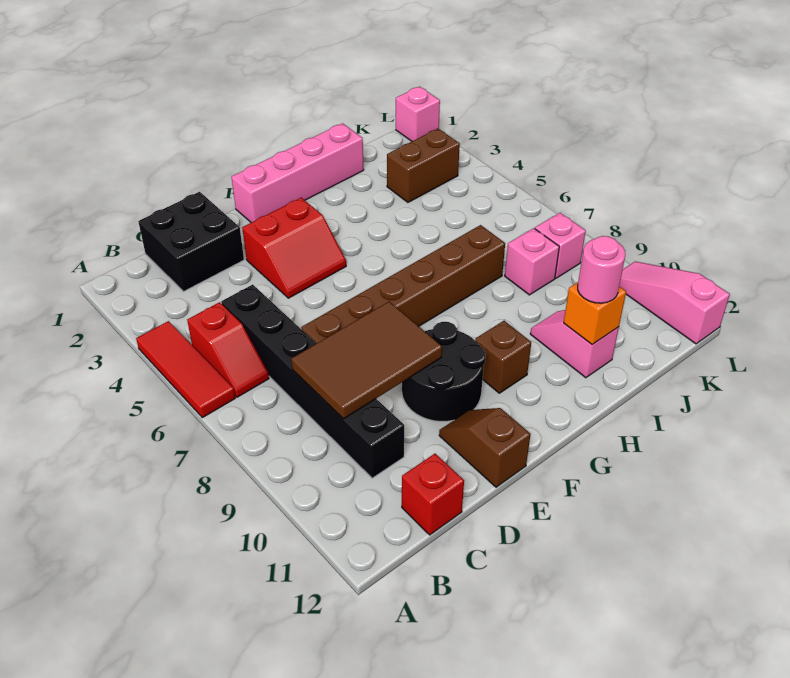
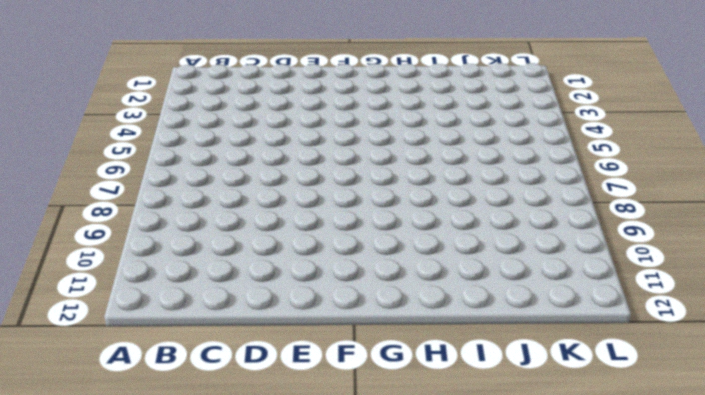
none -> red 1x3 tile [136,321,235,418]
none -> red 1x2 slope [187,302,269,397]
none -> black 2x2 brick [138,192,244,291]

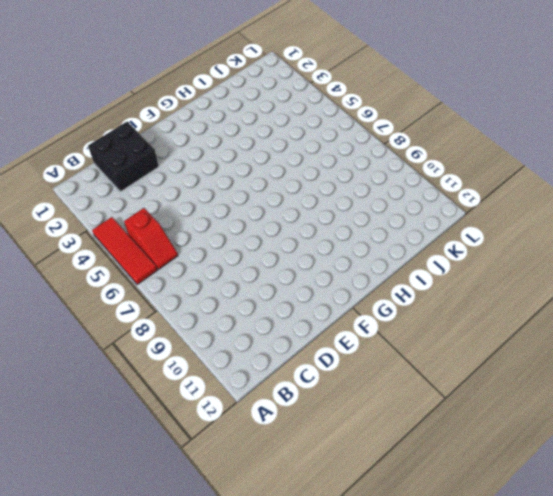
none -> black 1x6 brick [221,284,404,478]
none -> red 1x1 brick [402,454,464,535]
none -> brown 1x6 brick [301,225,505,343]

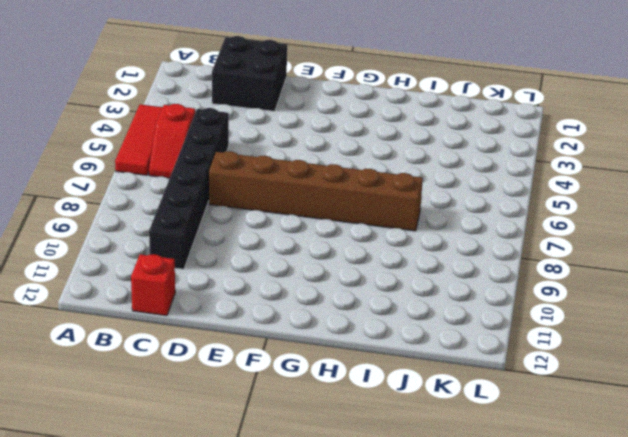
none -> red 2x2 slope [242,198,346,298]
none -> black 2x2 round brick [402,322,486,421]
none -> brown 1x2 slope [439,408,531,487]

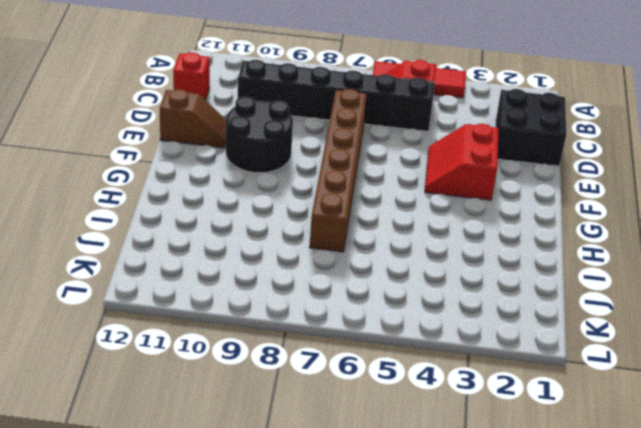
none -> pink 1x4 brick [232,123,364,223]
none -> brown 1x1 brick [475,321,531,393]
none -> pink 1x2 slope [530,310,619,378]

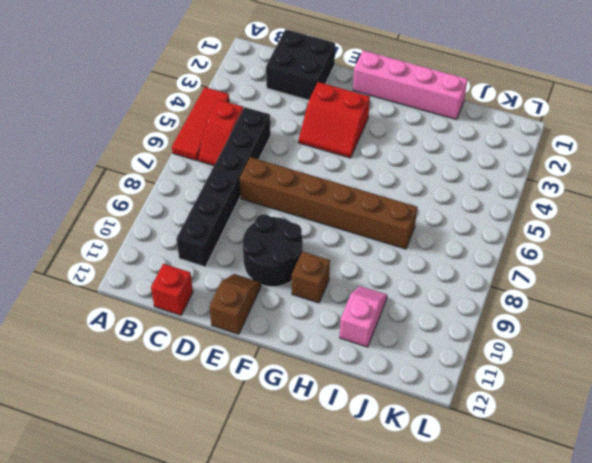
none -> brown 1x2 brick [387,129,460,202]
none -> pink 1x1 brick [505,228,559,295]
none -> pink 1x1 brick [535,213,586,278]

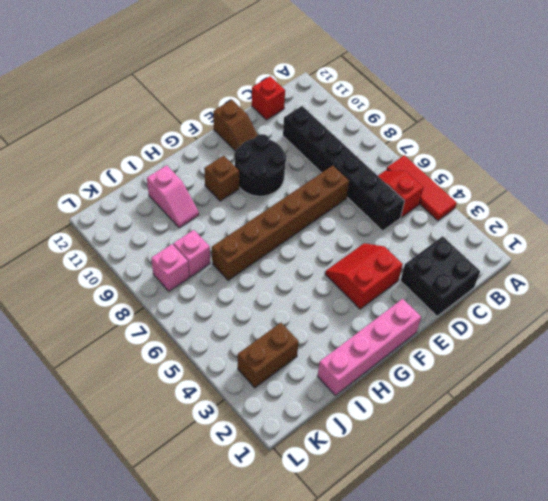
none -> pink 1x1 brick [396,87,440,141]
none -> pink 1x3 slope [619,261,730,344]
none -> brown 2x3 tile [291,302,442,419]

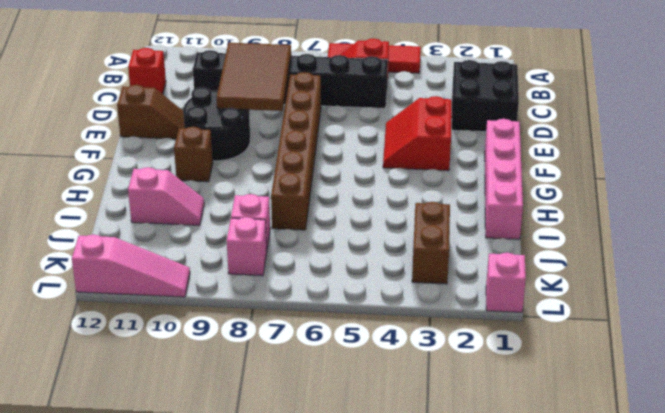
none -> orange 1x1 brick [564,282,626,344]
none -> pink 1x1 round brick [578,236,625,303]

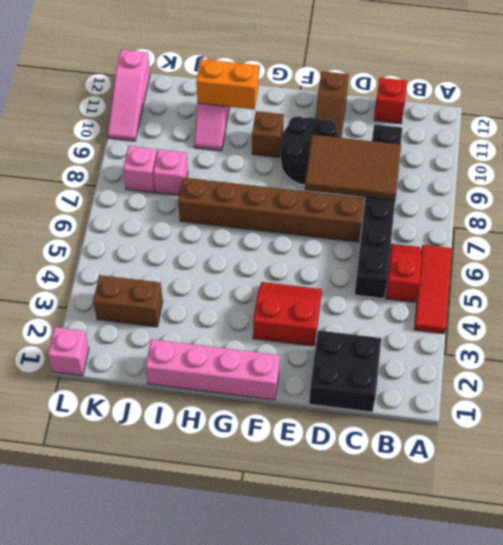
orange 1x2 brick [196,59,259,110] -> orange 1x1 brick [564,282,626,344]
none -> pink 1x1 round brick [578,236,625,303]

